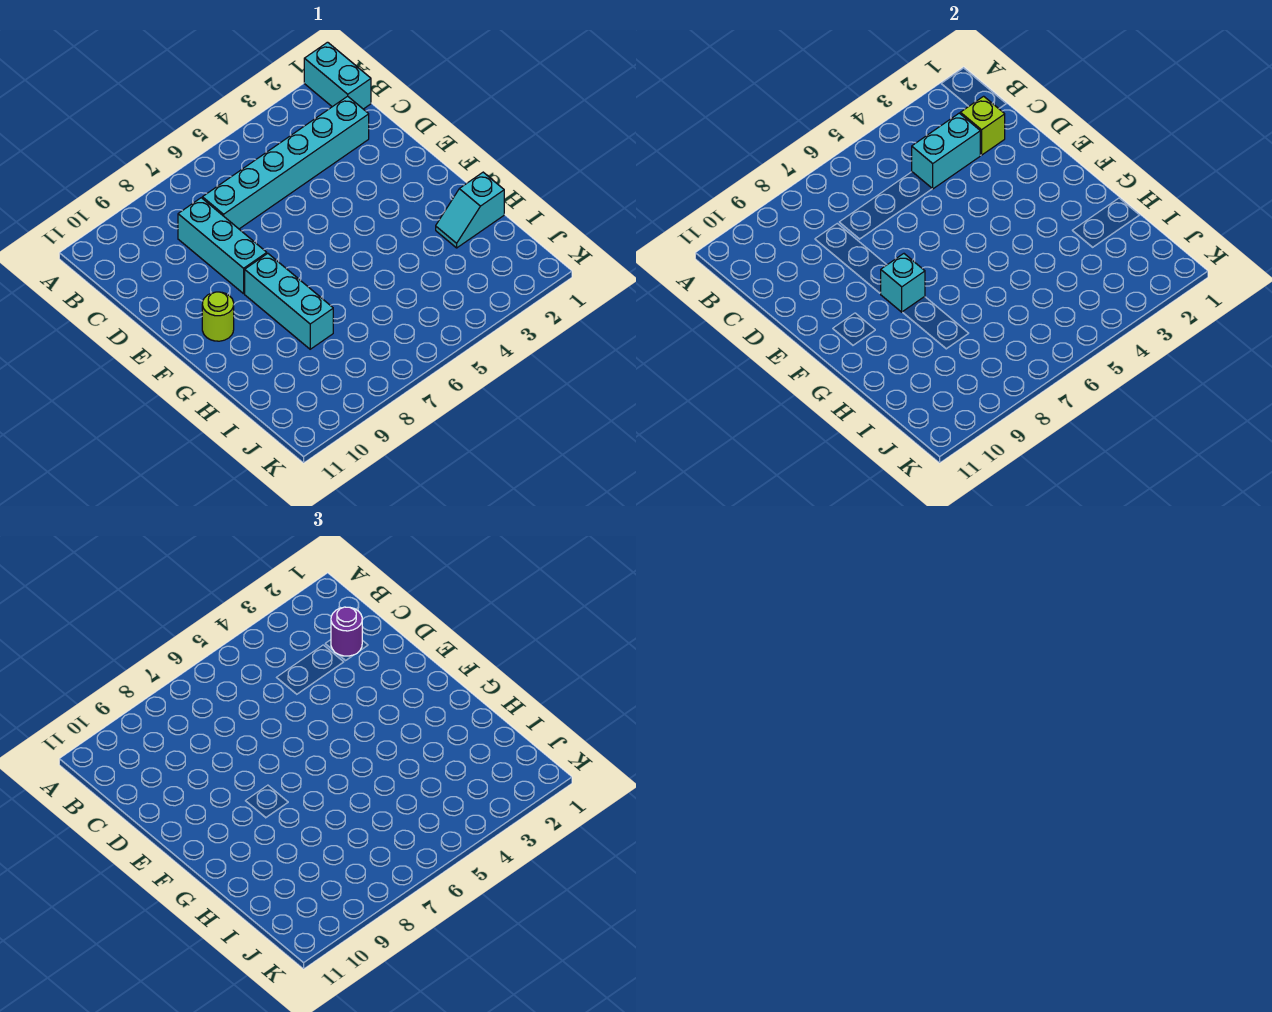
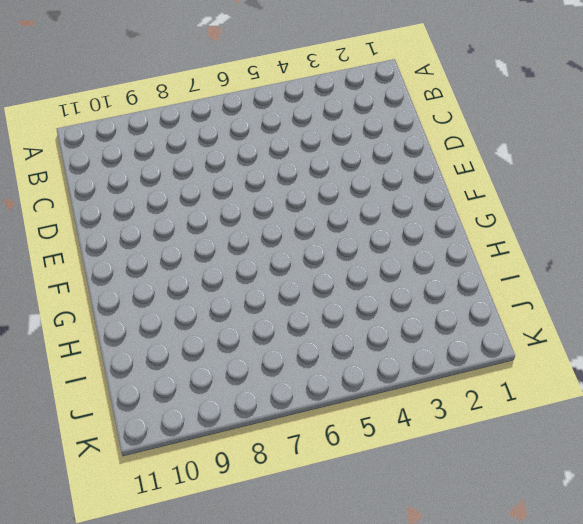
none -> cyan 1x2 brick [304,42,371,109]
none -> cyan 1x6 brick [202,96,369,229]

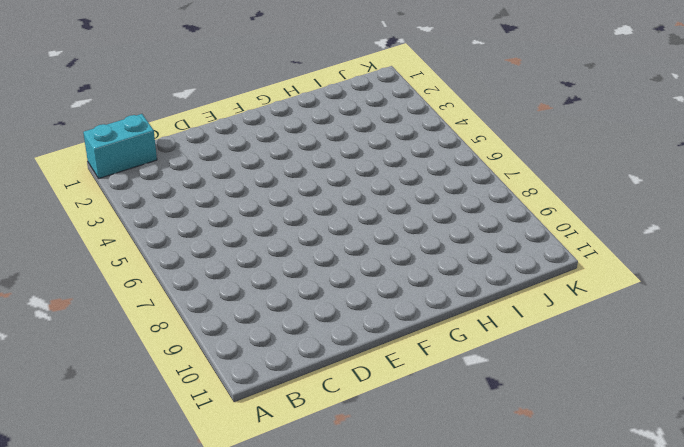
none -> cyan 1x6 brick [202,96,369,229]
none -> cyan 1x3 brick [178,198,267,294]

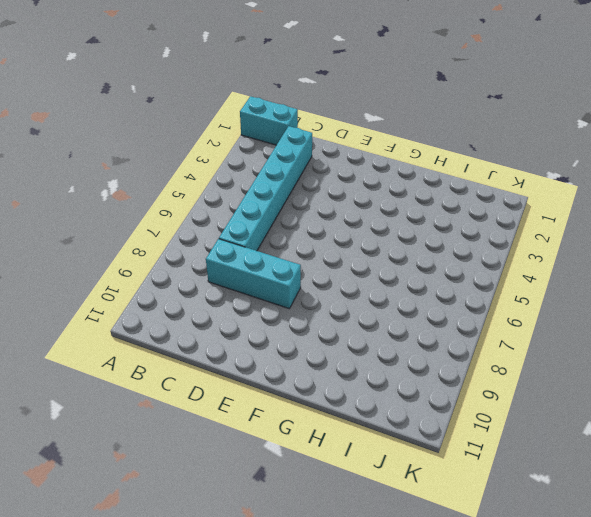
none -> cyan 1x3 brick [245,254,333,349]
none -> lime 1x1 round brick [202,292,234,341]

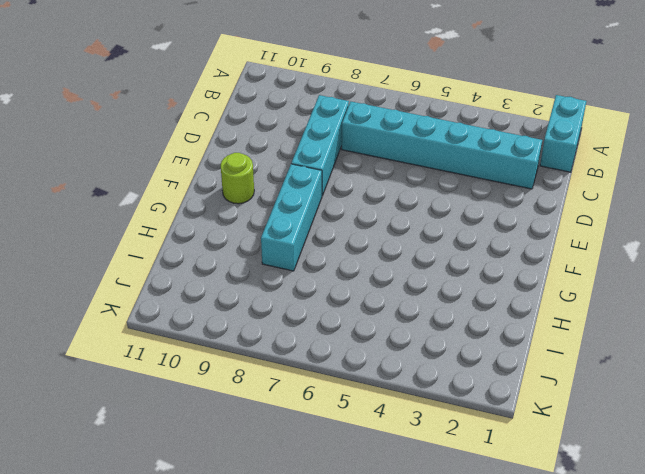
none -> cyan 1x2 slope [436,172,504,248]
none -> lime 1x1 brick [960,96,1005,155]

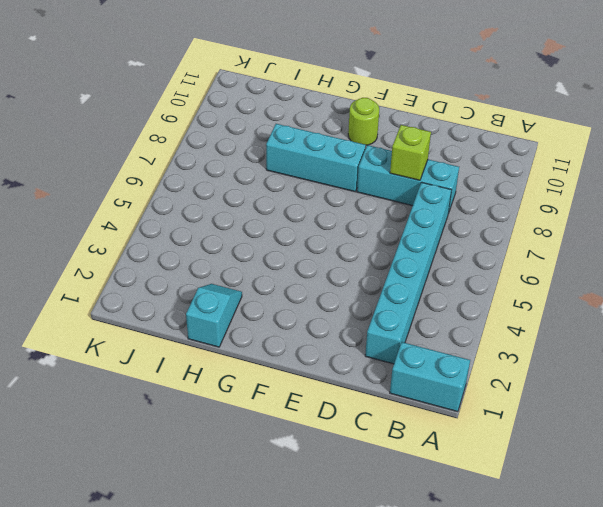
lime 1x1 brick [390,125,431,180] -> lime 1x1 brick moved to [960,96,1005,155]
none -> cyan 1x2 brick [912,113,980,189]
none -> cyan 1x1 brick [880,254,925,312]

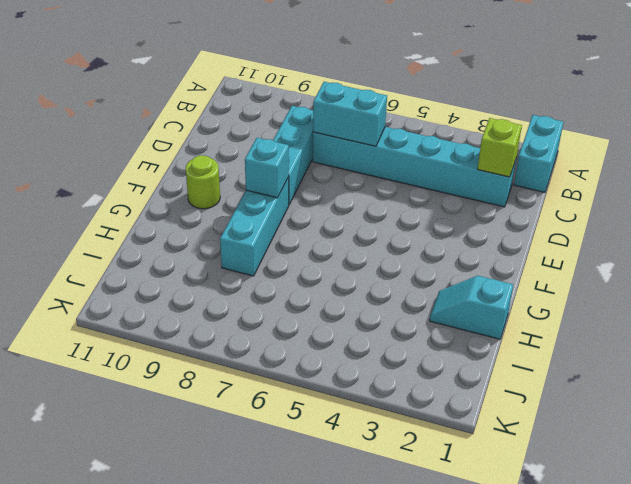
cyan 1x2 brick [313,82,387,146] -> cyan 1x2 brick moved to [912,113,980,189]
none -> purple 1x1 round brick [331,607,362,656]

